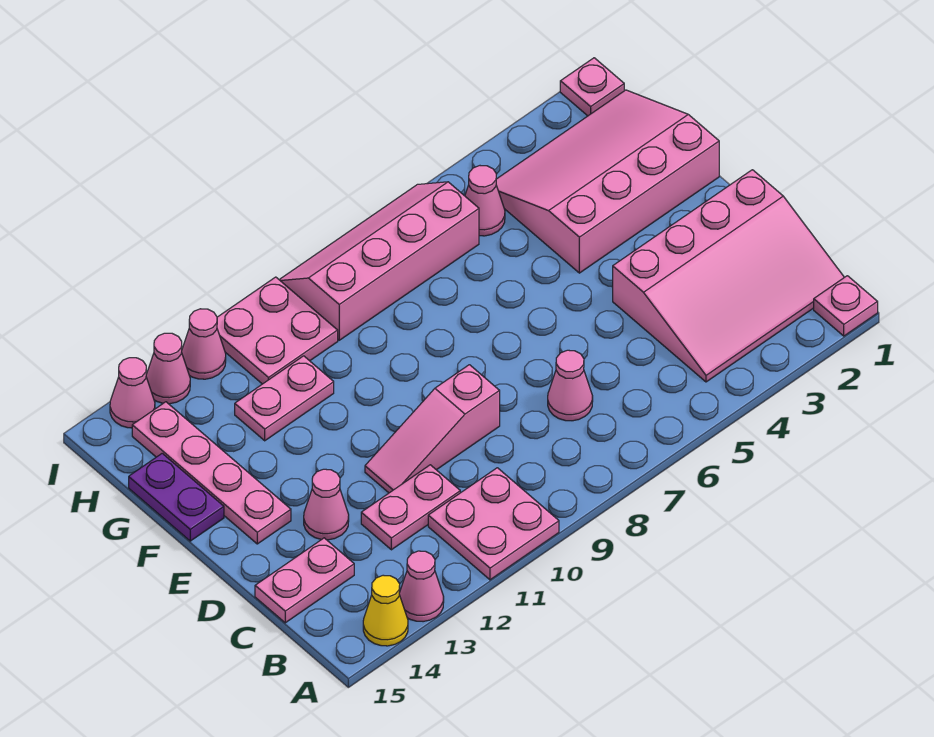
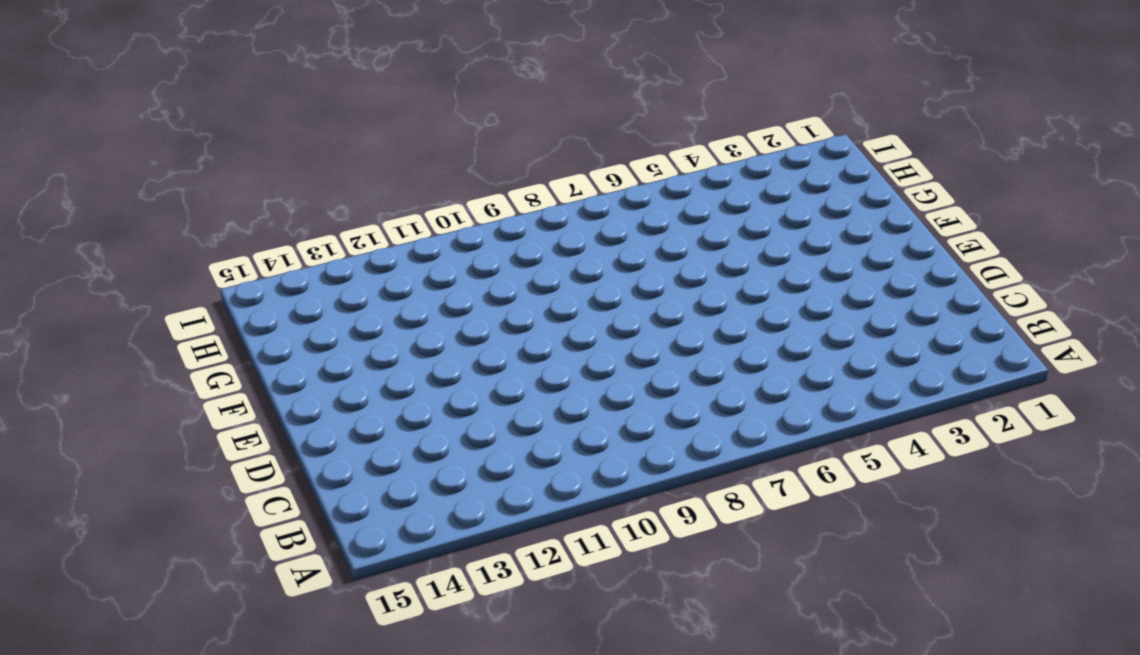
none -> pink 1x1 plate [814,276,878,336]
none -> pink 2x2 plate [428,468,559,580]
none -> pink 1x1 cone [399,551,444,622]

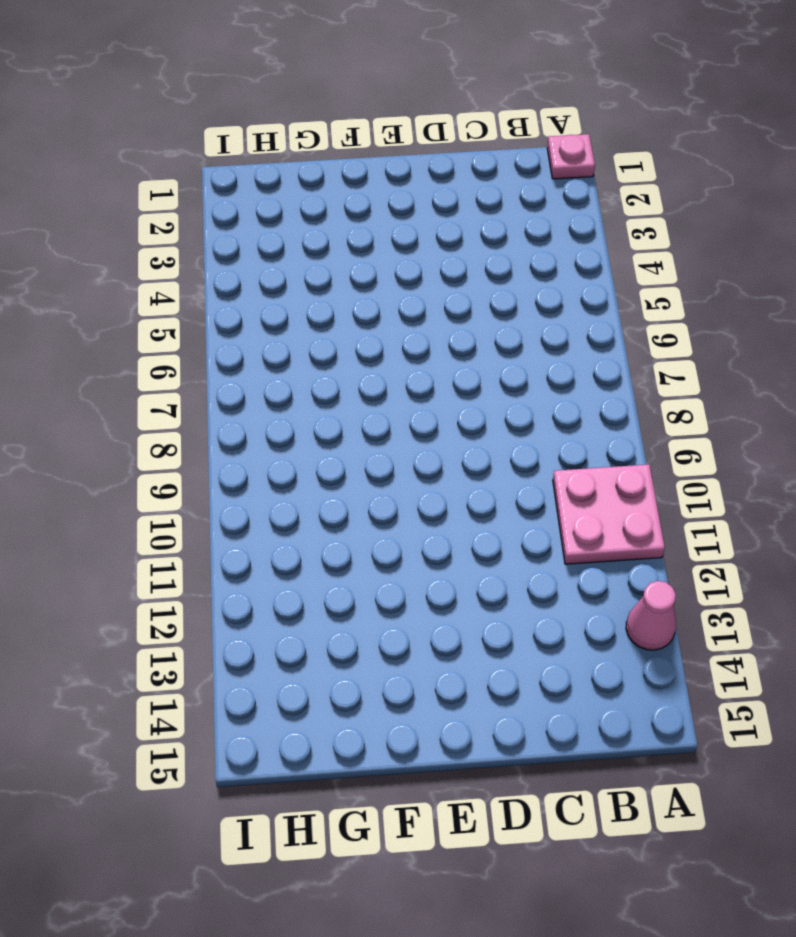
none -> yellow 1x1 cone [363,575,408,646]
none -> pink 3x4 slope [613,170,844,382]
none -> pink 1x1 cone [548,350,593,421]

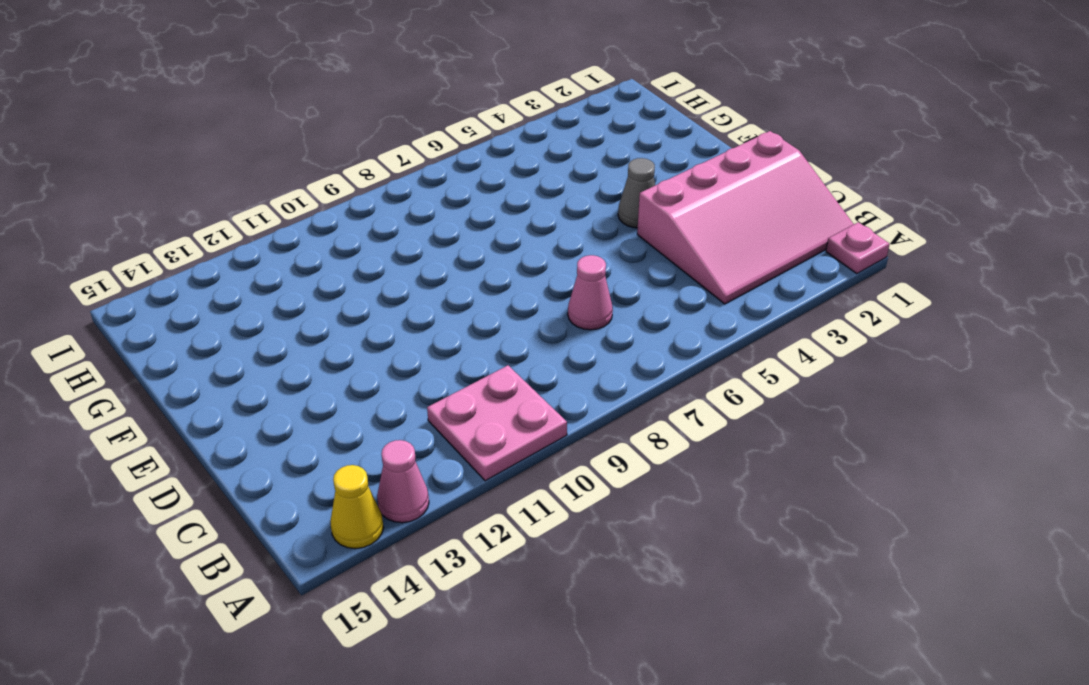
grey 1x1 cone [618,158,655,228] -> none
none -> pink 1x2 plate [361,465,460,550]
none -> pink 1x2 plate [255,538,354,623]
none -> pink 1x3 slope [365,365,500,493]

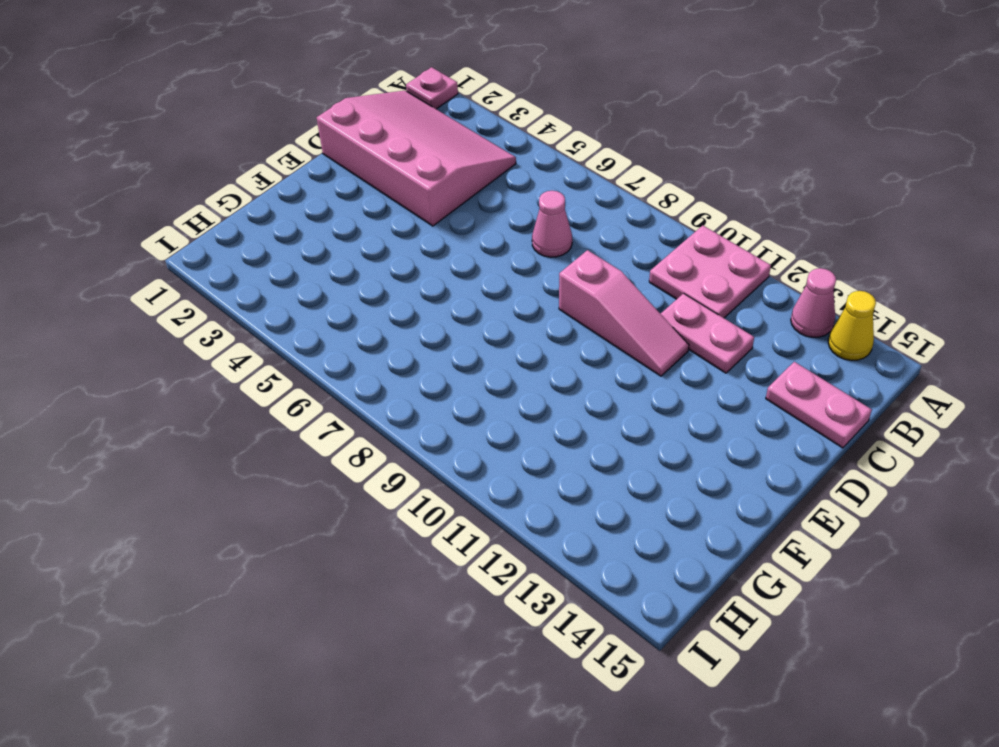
none -> pink 1x1 cone [304,469,349,540]
none -> pink 1x4 plate [132,402,291,544]
none -> pink 3x4 slope [496,90,719,273]

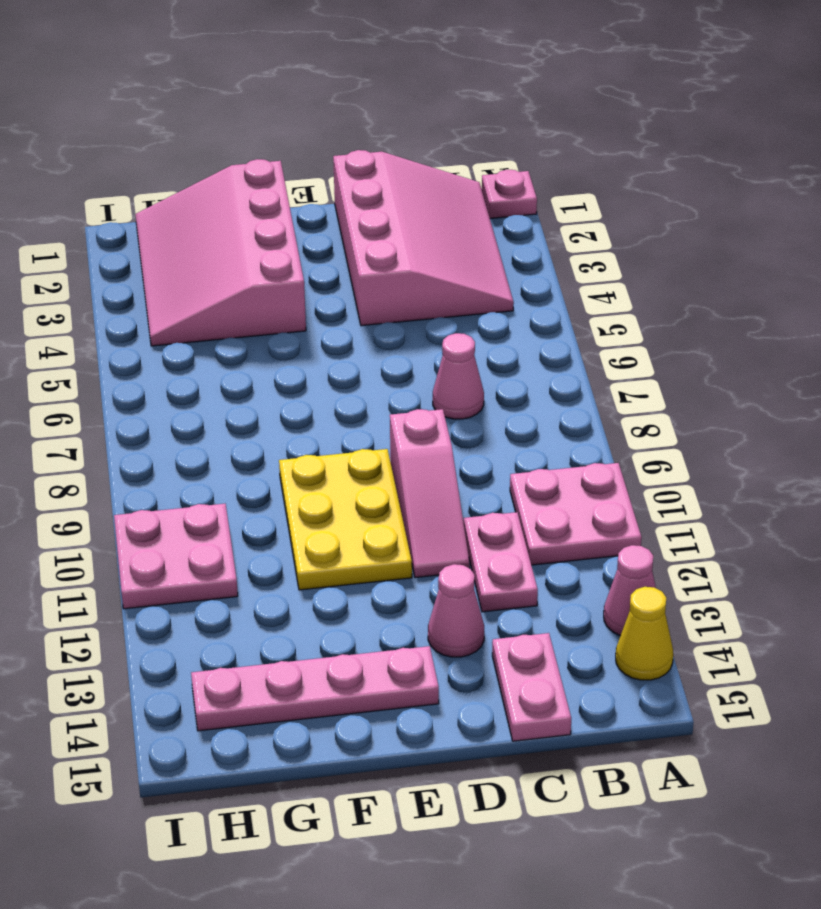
yellow 2x3 plate [279,449,412,590] -> none
none -> purple 1x2 plate [129,453,224,541]
none -> pink 1x2 plate [235,356,334,441]
none -> pink 1x1 cone [465,166,505,236]

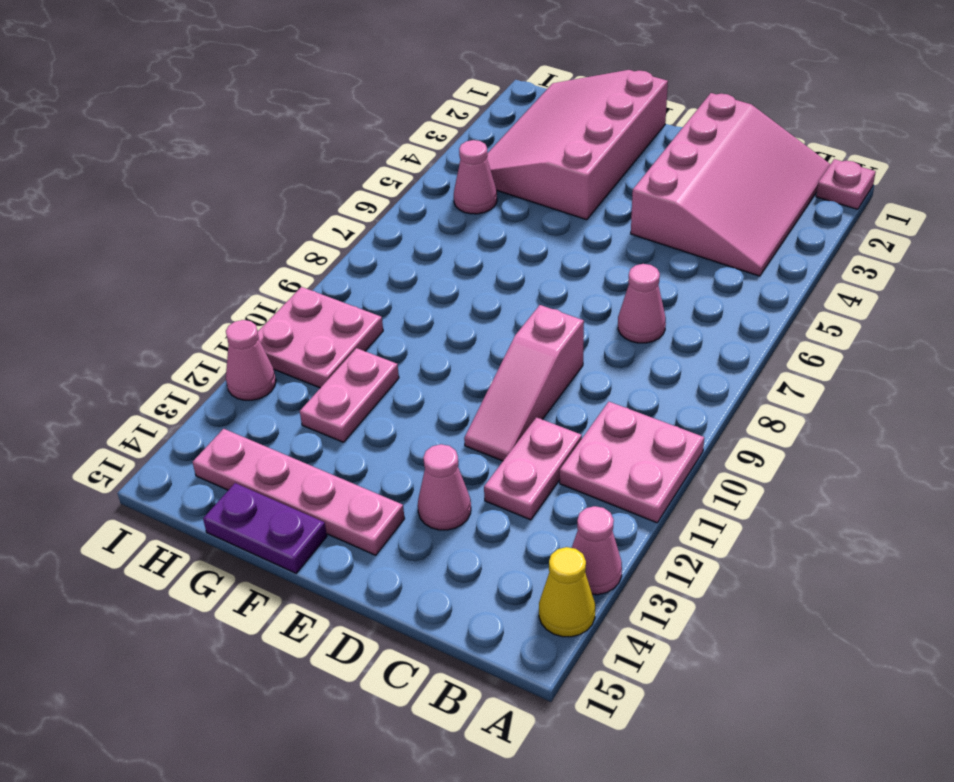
none -> pink 1x2 plate [255,538,354,623]
none -> pink 2x4 slope [279,182,479,340]
none -> pink 1x1 plate [560,58,624,116]

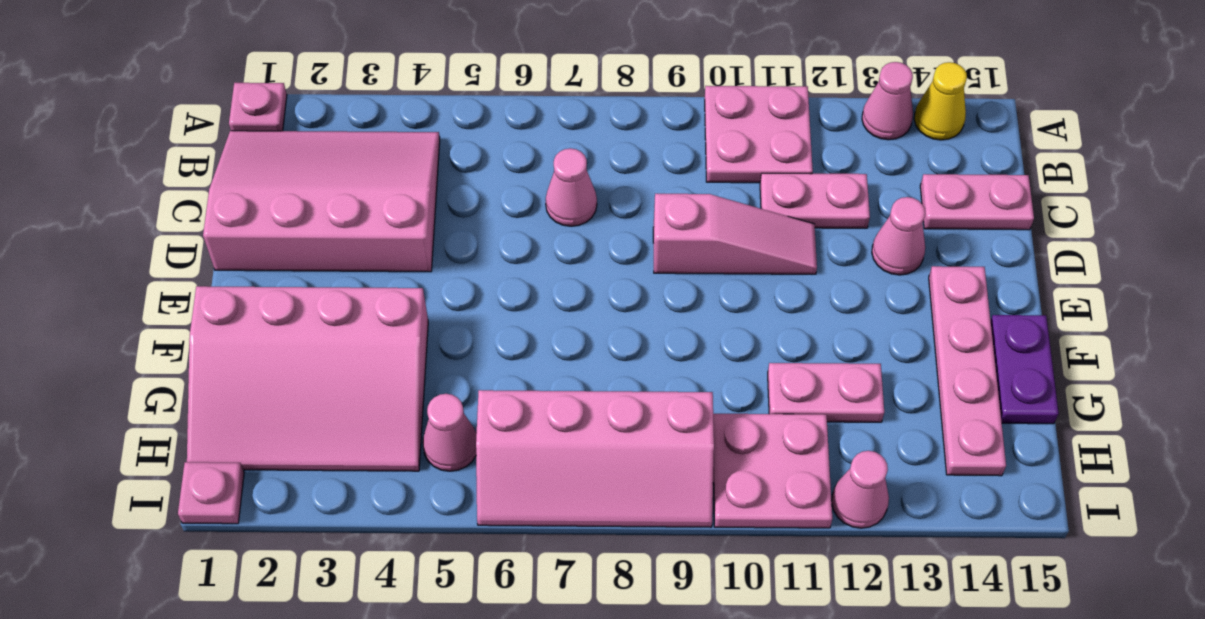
none -> pink 1x1 cone [146,333,190,404]
none -> pink 1x1 cone [110,358,155,428]

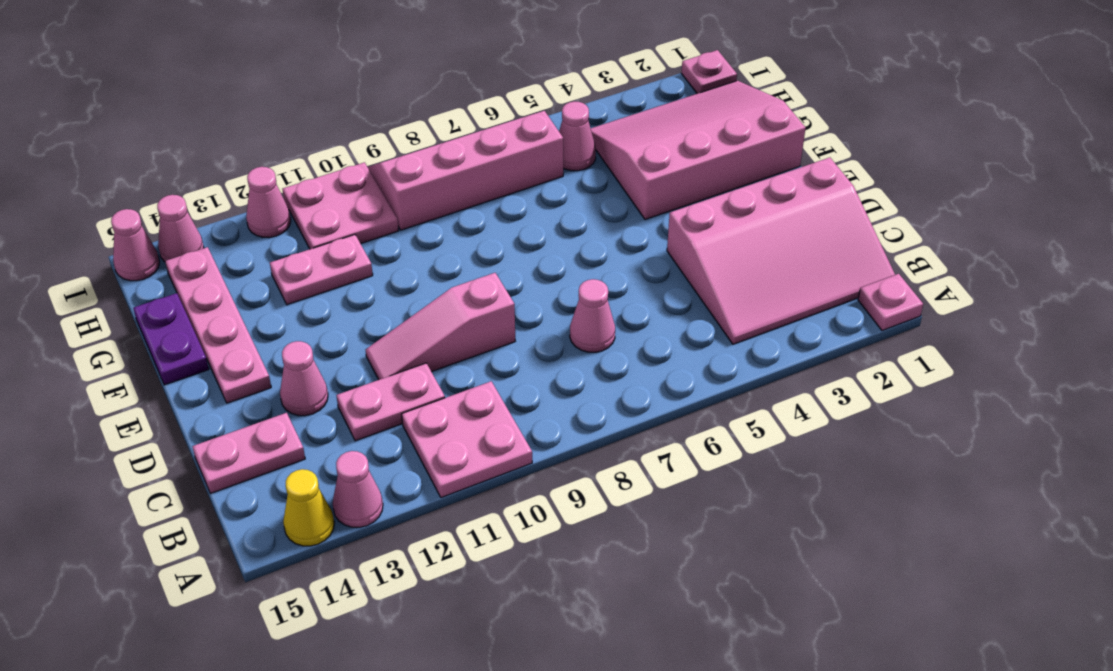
pink 1x1 cone [111,209,160,281] -> pink 1x1 cone moved to [146,333,190,404]

